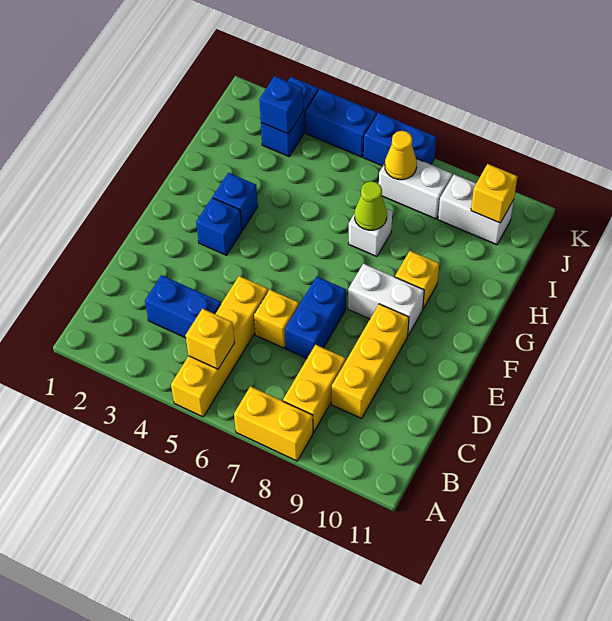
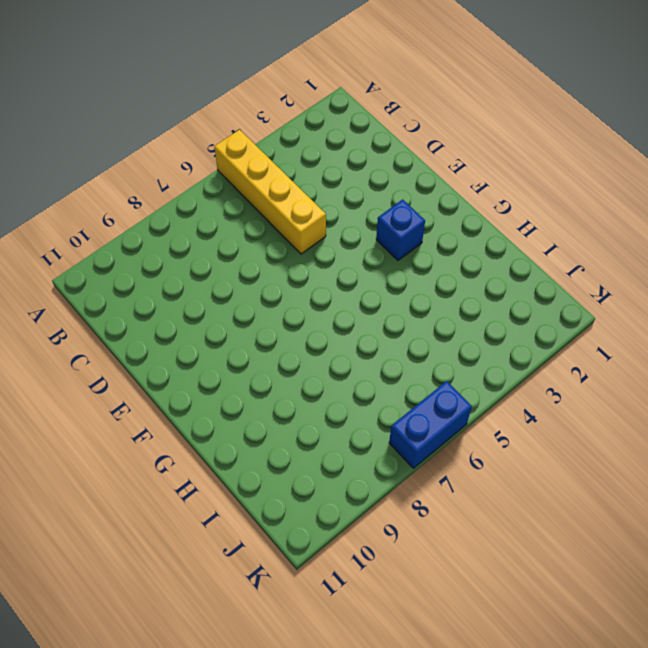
none -> yellow 1x2 brick [234,386,313,461]
none -> yellow 1x2 brick [283,345,346,432]
none -> blue 1x2 brick [145,275,221,338]

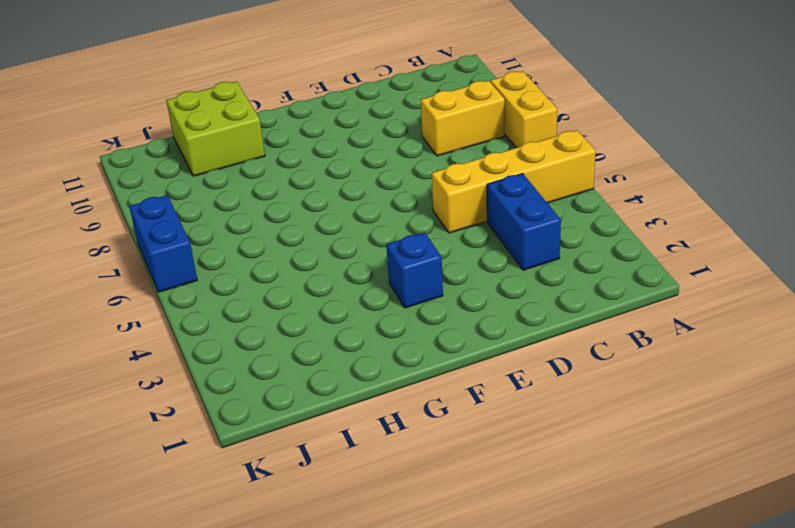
lime 2x2 brick [166,81,265,176] -> none
none -> yellow 1x3 brick [332,304,409,418]
none -> yellow 1x1 brick [254,290,299,348]
none -> blue 1x2 brick [285,277,346,359]

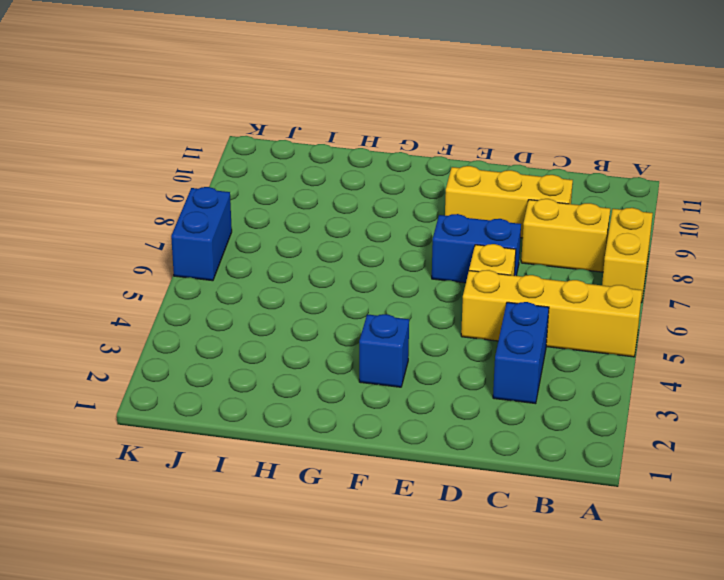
none -> white 1x2 brick [348,264,424,335]
none -> blue 1x1 brick [213,173,258,230]
none -> yellow 1x1 brick [395,251,439,309]

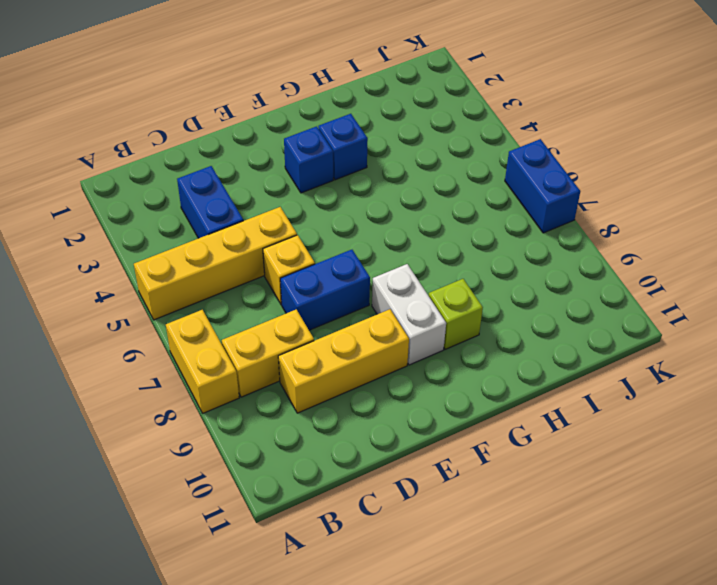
lime 1x1 brick [429,279,483,349] -> yellow 1x1 brick [395,251,439,309]
none -> white 1x1 brick [349,208,392,257]
none -> blue 1x2 brick [261,77,318,157]
none -> white 1x2 brick [379,159,452,219]

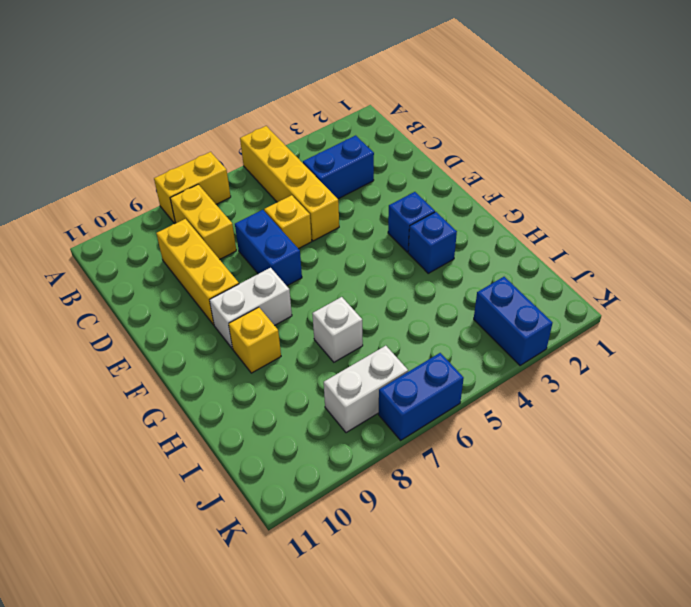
none -> white 1x2 brick [438,174,514,245]
none -> blue 1x2 brick [305,89,377,157]
none -> yellow 1x1 brick [186,309,234,369]

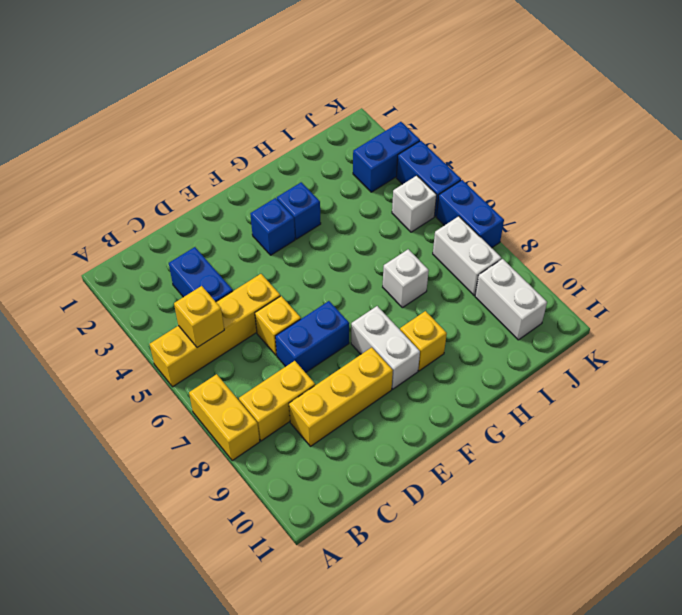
white 1x1 brick [392,176,437,232] -> none
none -> lime 1x1 cone [355,181,387,230]
none -> blue 1x1 brick [259,76,303,134]
none -> yellow 1x1 cone [385,131,417,180]

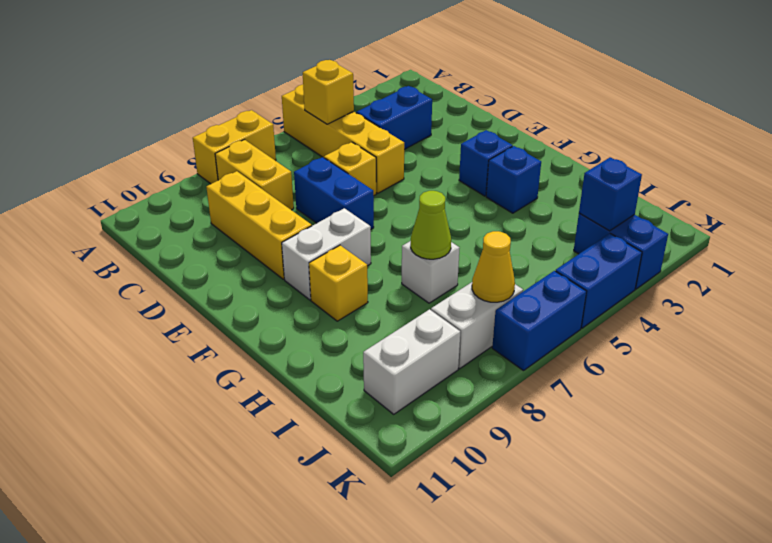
none -> yellow 1x1 brick [471,164,517,223]

